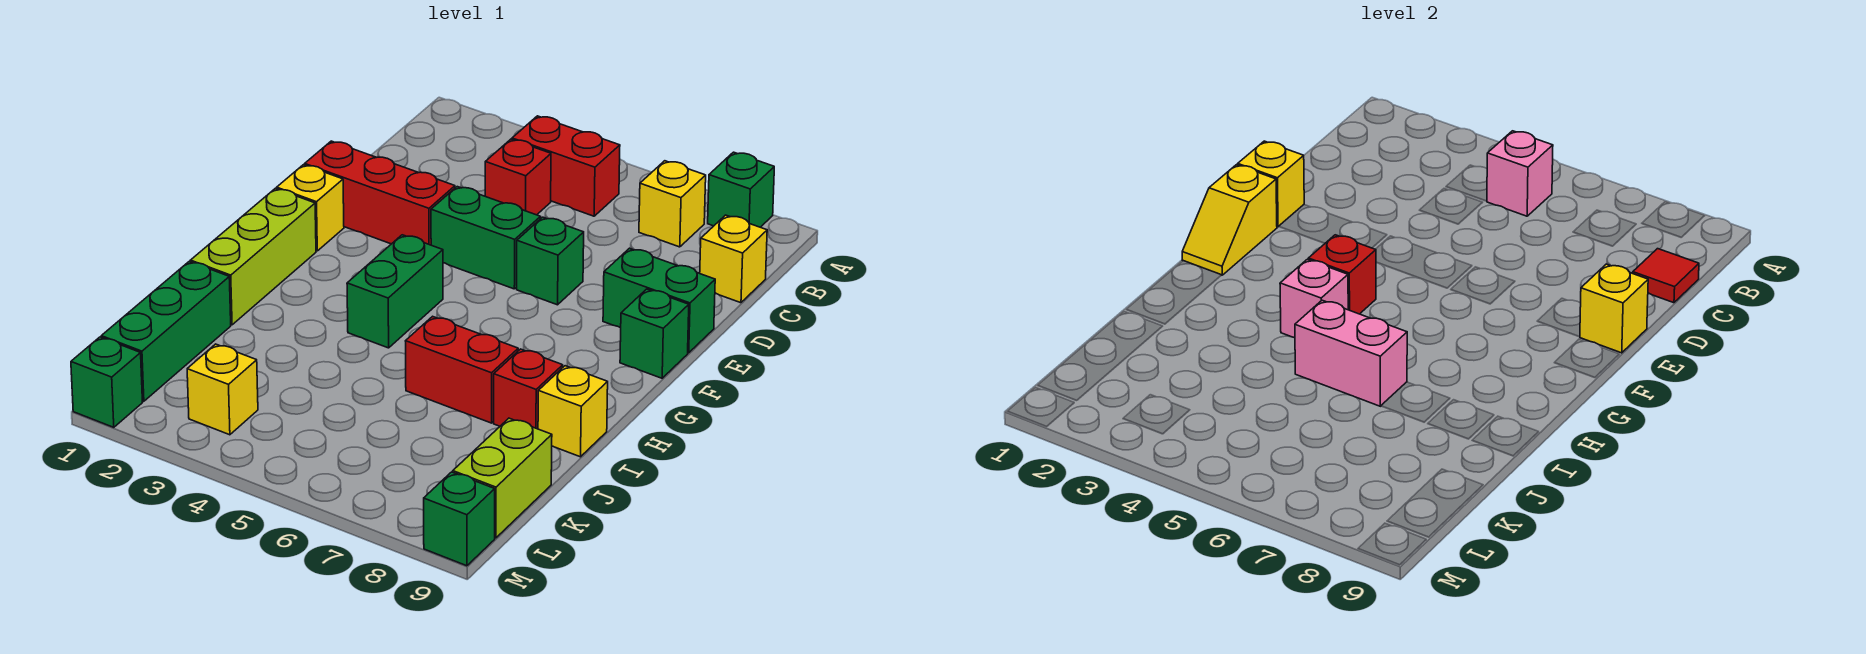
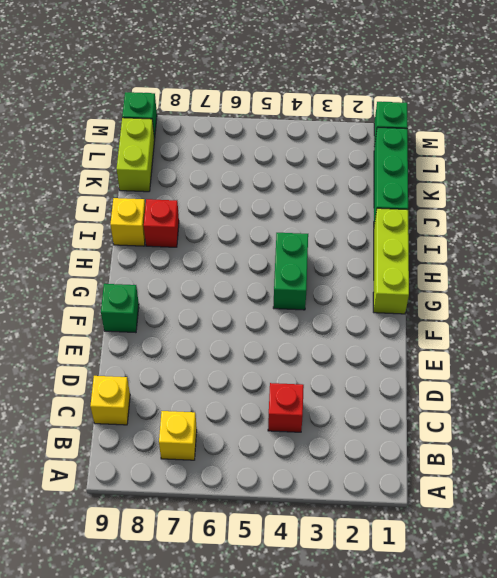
none -> green 1x1 brick [708,152,774,227]
none -> red 1x2 brick [512,116,620,216]
none -> red 1x3 brick [305,141,455,245]

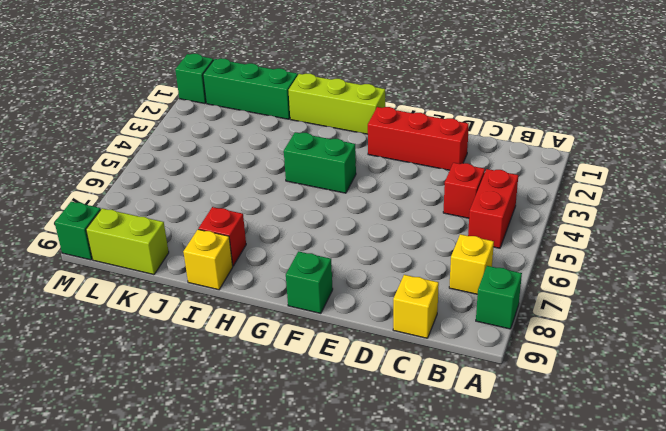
red 1x3 brick [368,107,469,170] -> red 1x3 brick turned to [305,141,455,245]
none -> green 1x2 brick [431,187,541,289]
none -> green 1x1 brick [517,217,584,305]
none -> green 1x2 brick [603,248,715,353]

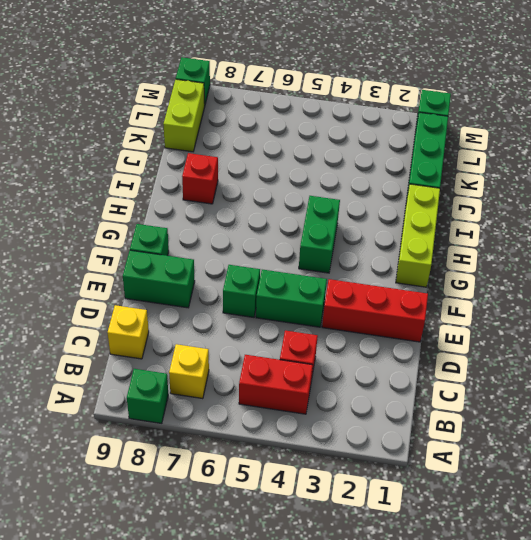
none -> yellow 1x1 brick [277,165,344,251]
none -> red 1x2 brick [406,316,518,423]
none -> yellow 1x1 brick [538,366,608,457]

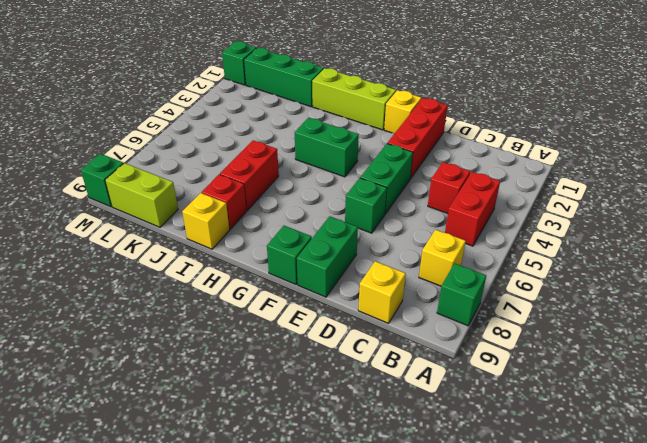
none -> yellow 1x1 brick [187,344,258,435]
none -> pink 1x1 brick [1487,131,1553,216]
none -> red 1x1 tile [1633,249,1699,303]

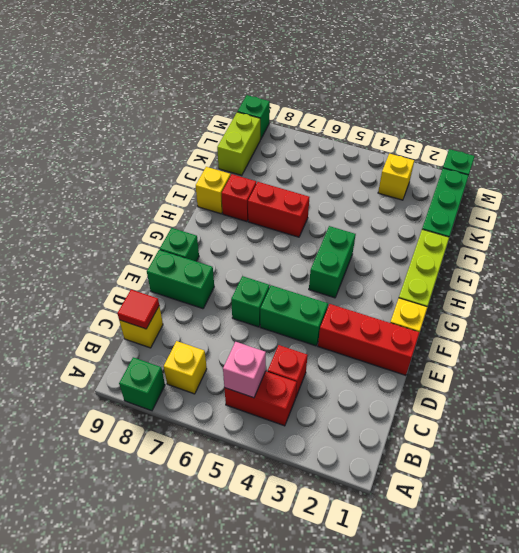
none -> yellow 1x1 brick [1238,141,1304,227]
none -> yellow 1x1 brick [1580,264,1648,353]
none -> yellow 1x2 slope [1182,165,1277,275]

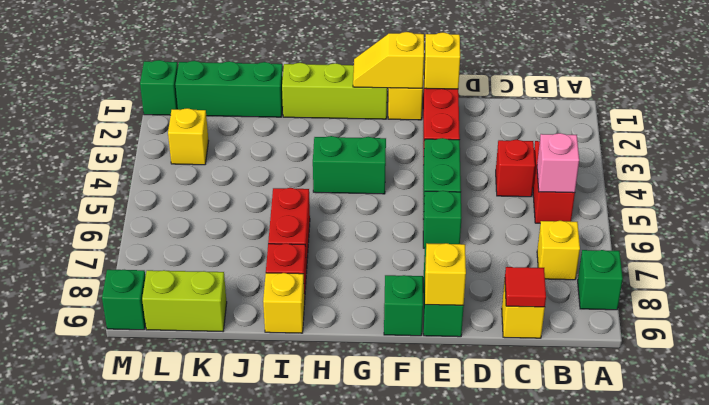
none -> red 1x1 brick [1308,235,1376,314]
none -> pink 1x1 brick [1280,259,1348,338]
none -> pink 1x2 brick [1295,300,1407,406]

